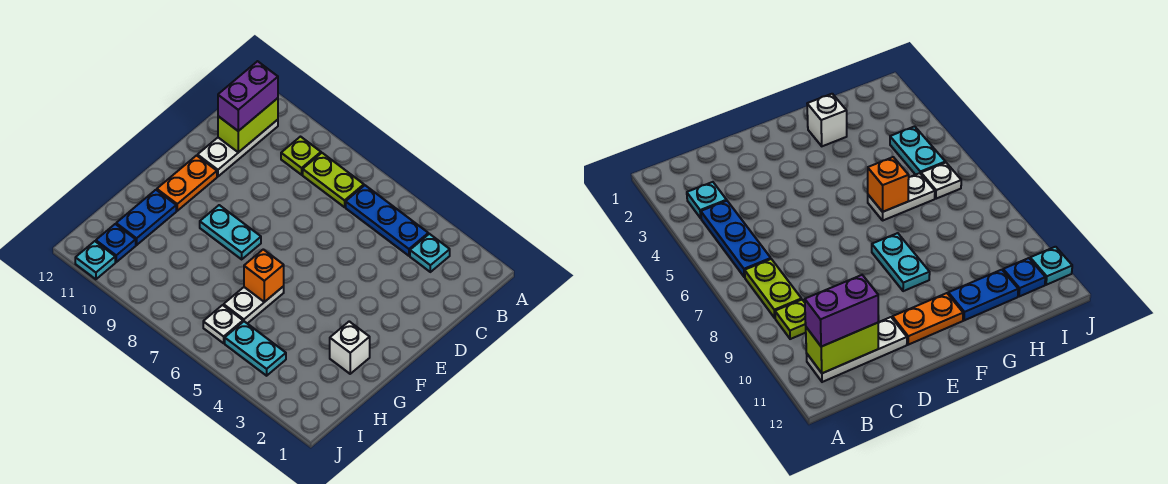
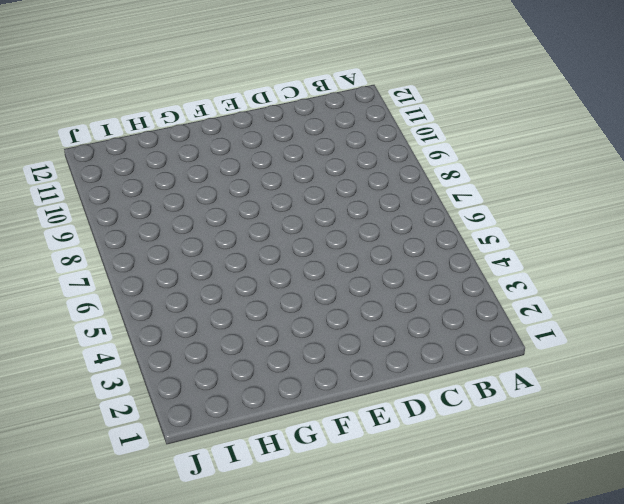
none -> cyan 1x1 plate [410,234,450,272]
none -> blue 1x3 plate [346,185,428,256]
none -> lime 1x2 plate [303,153,364,207]

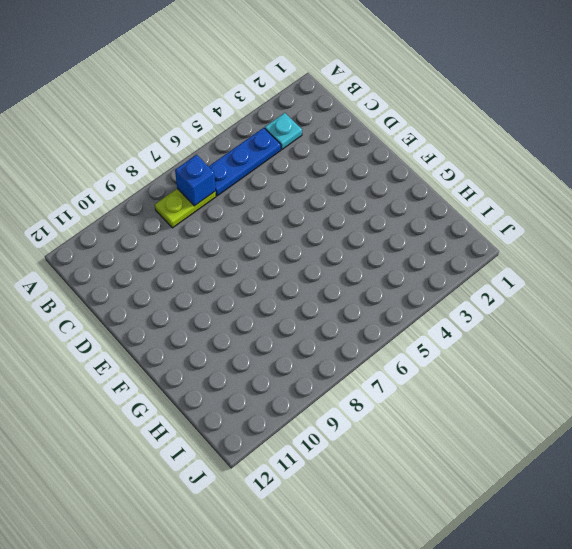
blue 1x1 brick [175,155,216,206] -> none
none -> lime 1x1 plate [281,137,321,175]
none -> white 1x3 plate [198,120,278,177]
none -> orange 1x2 plate [157,156,217,211]

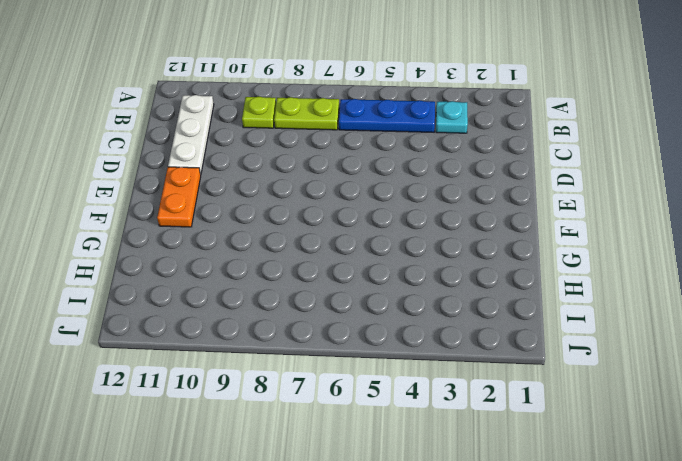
none -> cyan 1x2 plate [200,205,261,259]
none -> white 1x1 brick [330,321,370,374]
none -> white 1x2 plate [224,286,284,323]

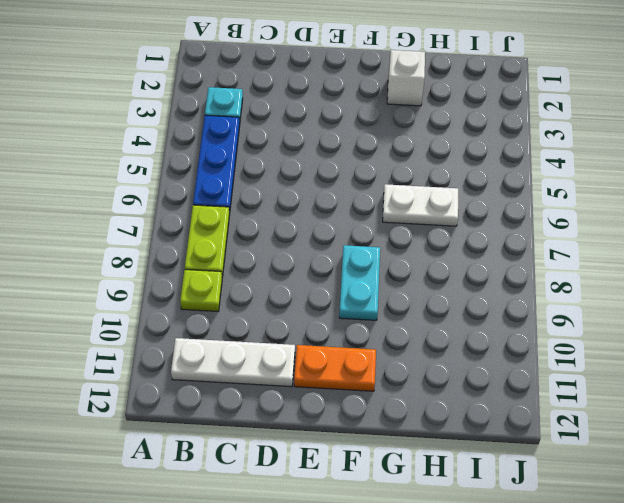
none -> blue 1x2 plate [116,190,176,245]
none -> cyan 1x2 plate [225,321,286,376]
none -> white 1x1 plate [203,305,243,343]

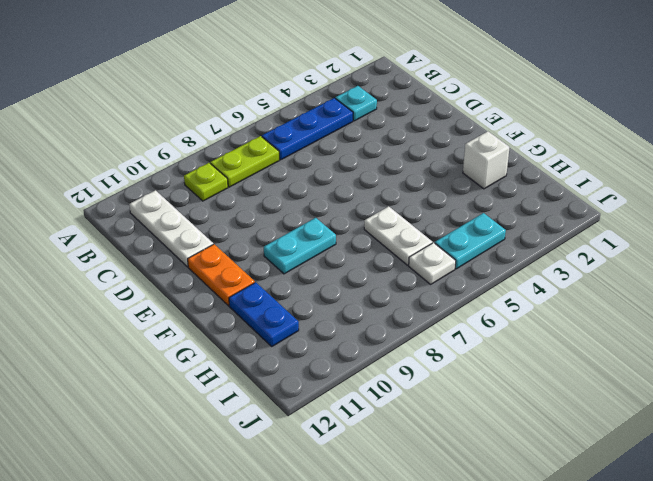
none -> blue 1x1 plate [96,224,136,262]
none -> cyan 1x1 plate [75,241,115,279]
none -> lime 1x2 brick [218,98,278,152]

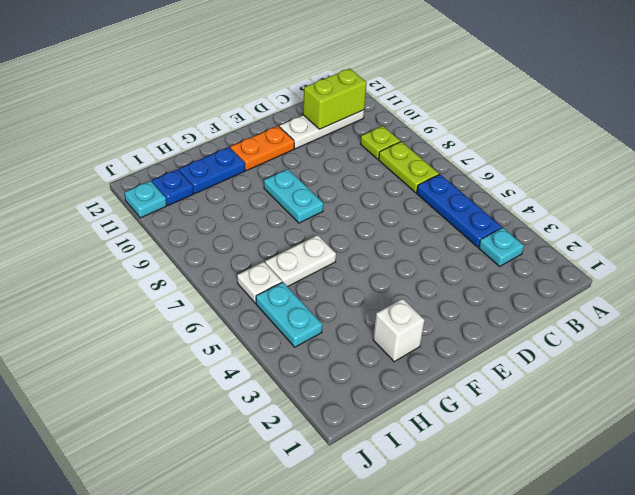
none -> orange 1x1 brick [244,249,284,302]
none -> purple 1x2 brick [218,61,278,131]

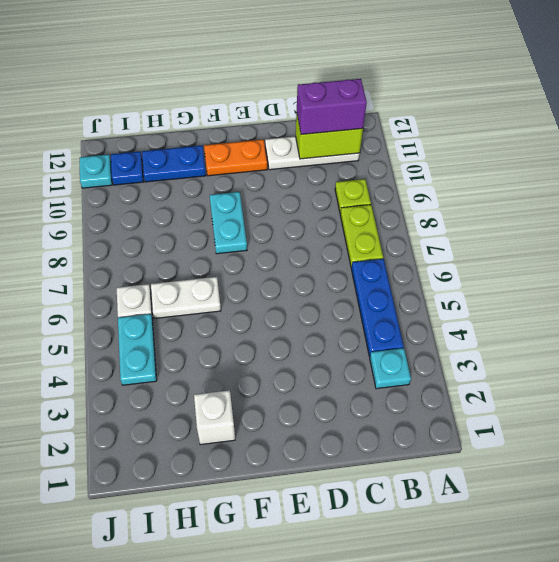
none -> orange 1x1 brick [244,249,284,302]

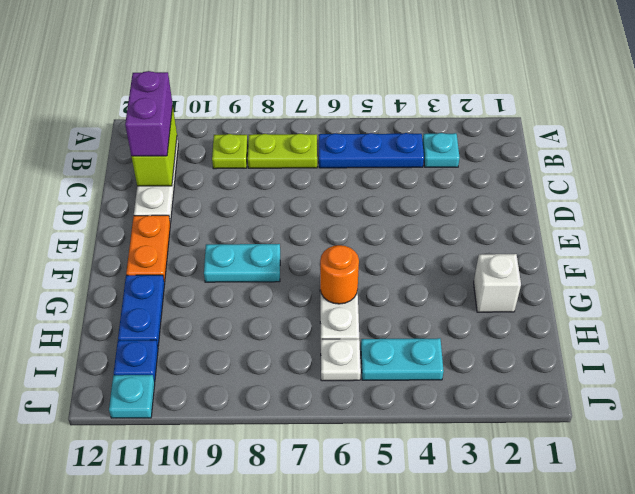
orange 1x1 round brick [320,245,359,304] -> orange 1x1 brick [244,249,284,302]

